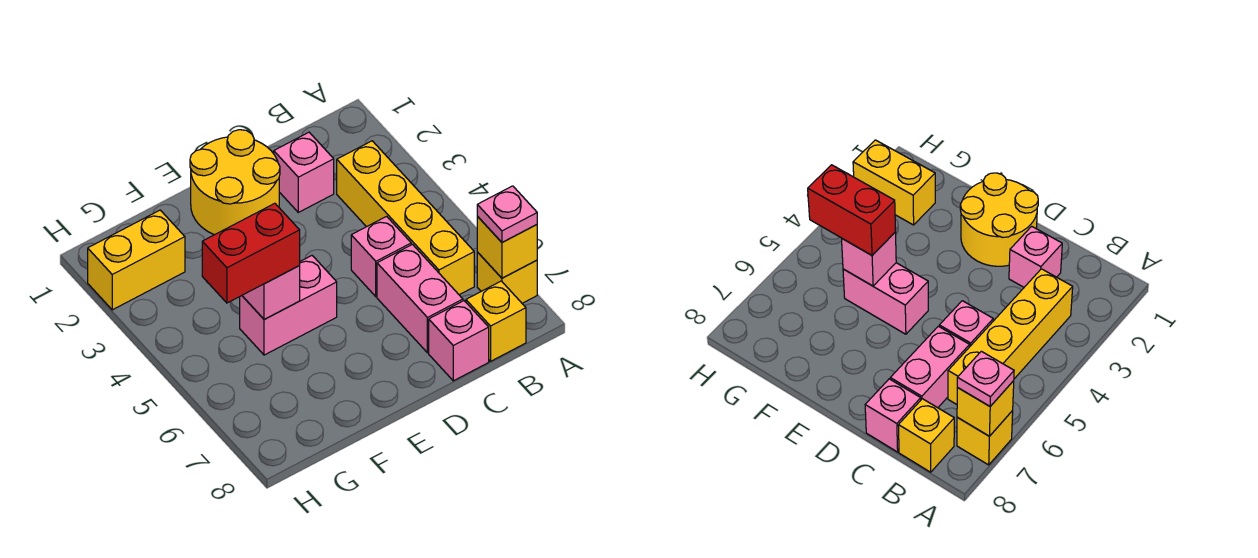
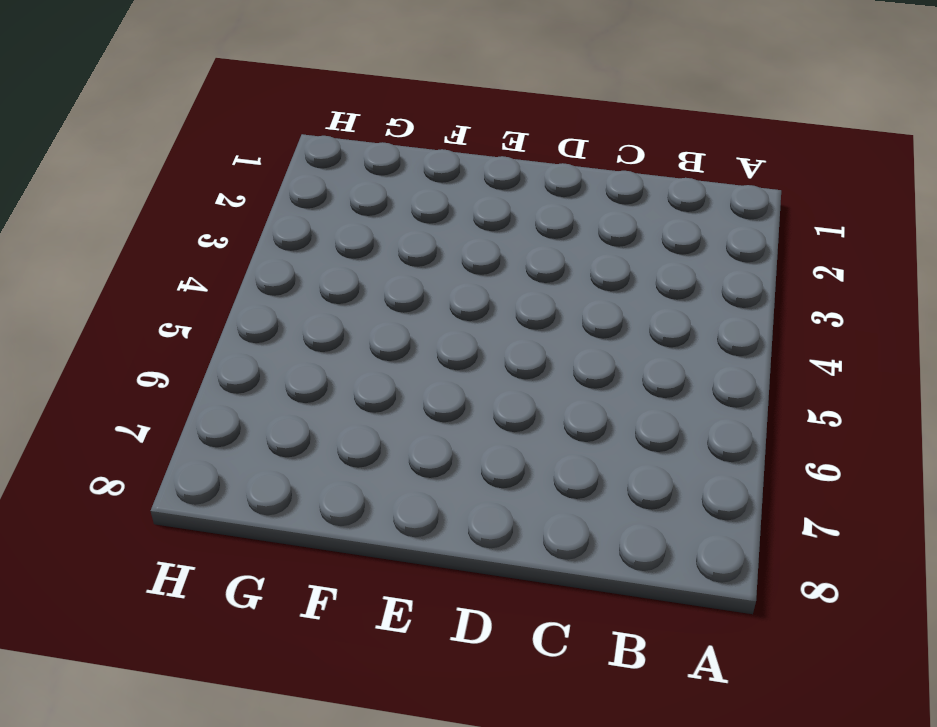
none -> yellow 1x1 brick [477,252,537,303]
none -> yellow 1x4 brick [337,141,474,295]
none -> yellow 1x1 brick [466,281,526,361]

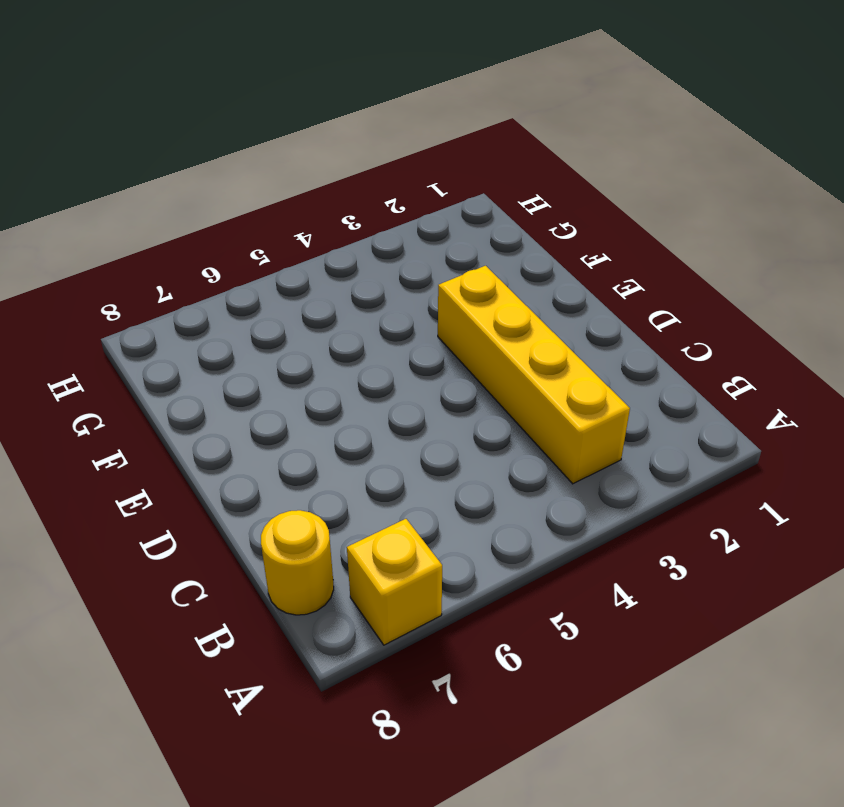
yellow 1x4 brick [438,266,630,484] -> yellow 1x4 brick turned to [337,141,474,295]
yellow 1x1 round brick [261,510,334,615] -> yellow 1x1 brick [466,281,526,361]
none -> pink 1x1 brick [274,132,334,212]
none -> pink 1x1 brick [351,216,411,297]
none -> pink 1x2 brick [377,244,463,353]

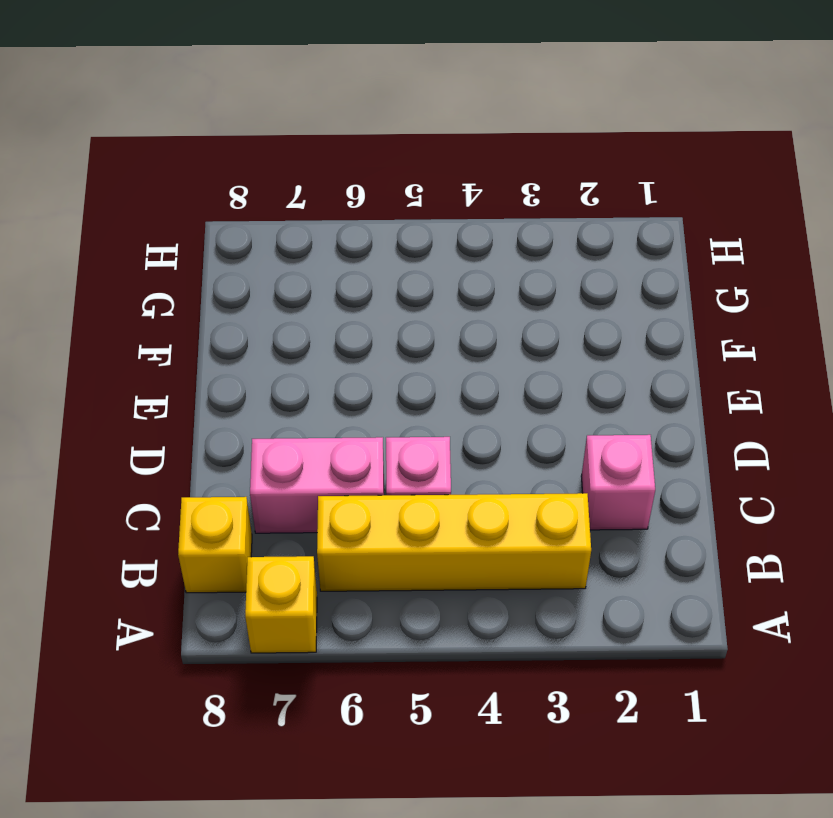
none -> pink 1x1 brick [429,301,489,381]
none -> yellow 2x2 round brick [190,130,280,235]
none -> pink 1x2 brick [240,256,337,355]

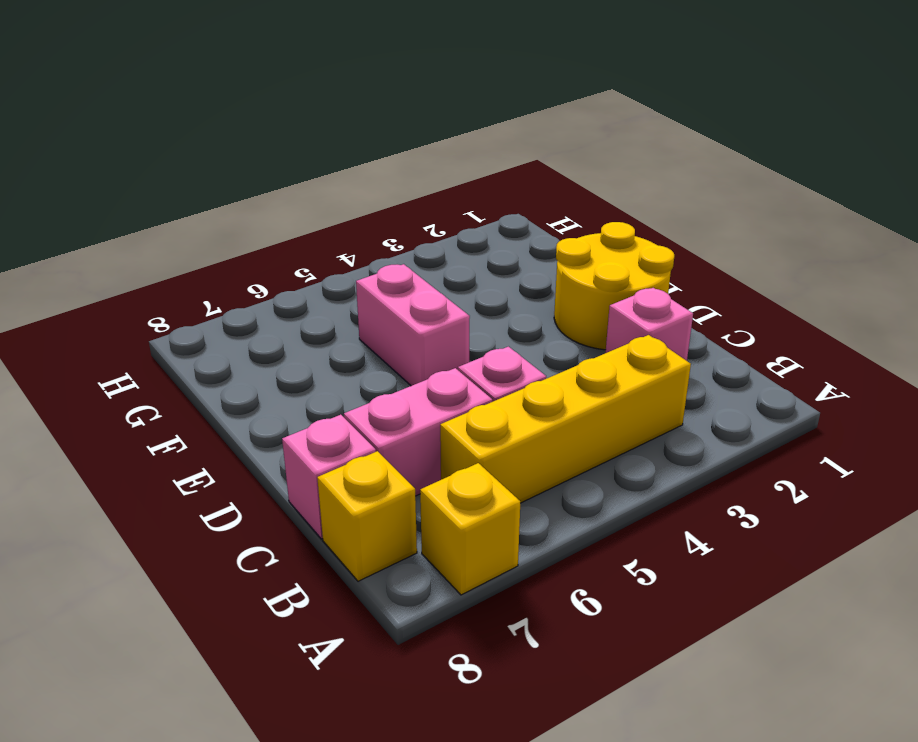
none -> yellow 1x2 brick [88,210,185,310]
none -> yellow 1x1 brick [477,216,537,278]
none -> pink 1x1 brick [242,266,300,320]

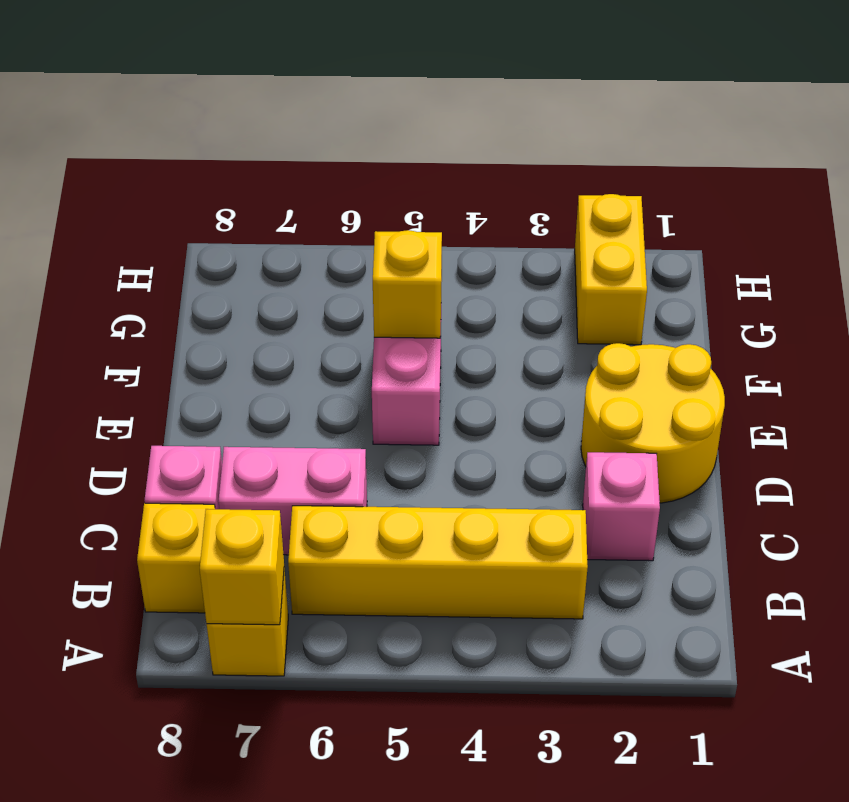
yellow 1x1 brick [373,230,442,338] -> pink 1x1 brick [242,266,300,320]
none -> pink 1x1 brick [351,216,411,297]
none -> pink 1x1 plate [477,186,537,242]
none -> red 1x2 brick [202,203,300,303]

